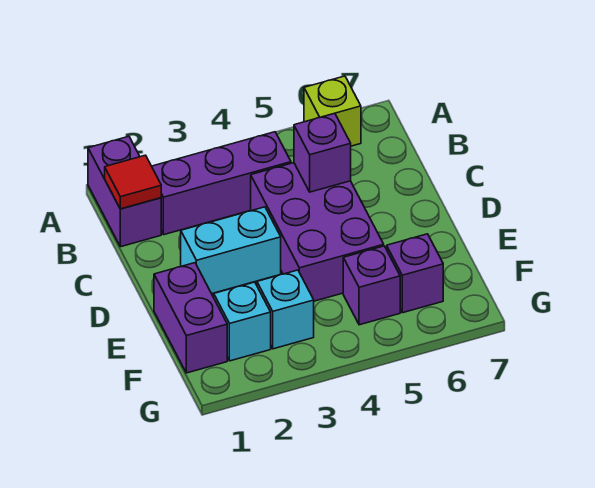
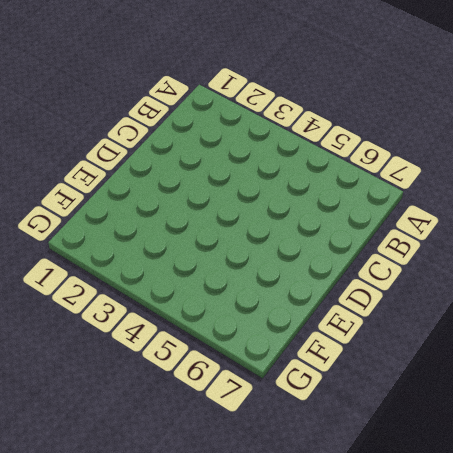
none -> purple 1x2 brick [88,136,161,247]
none -> lime 1x1 brick [304,76,361,146]
none -> purple 1x3 brick [152,132,291,235]

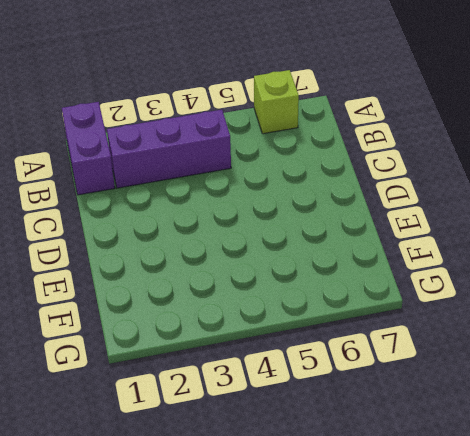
none -> purple 2x3 brick [251,163,384,301]
none -> cyan 1x2 brick [181,207,281,294]
none -> purple 1x2 brick [154,263,227,373]

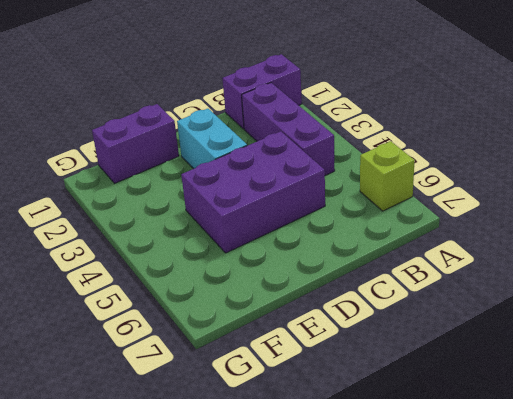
none -> cyan 1x1 brick [214,282,271,361]
none -> cyan 1x1 brick [257,270,314,349]
none -> purple 1x1 brick [343,246,400,325]

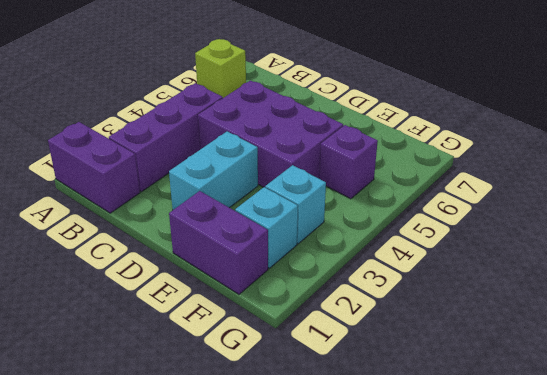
none -> purple 1x1 brick [387,234,443,313]
none -> red 1x1 tile [105,155,161,209]
none -> purple 1x1 brick [294,113,351,192]

